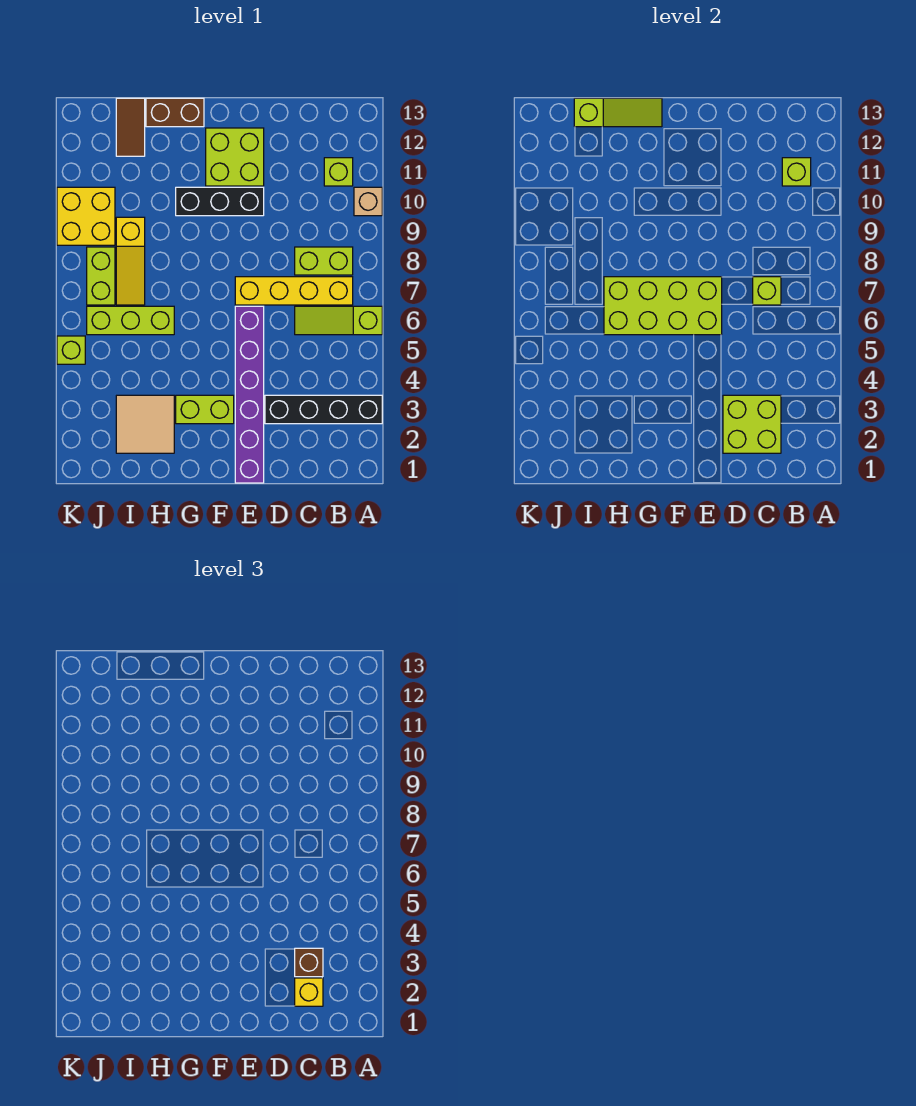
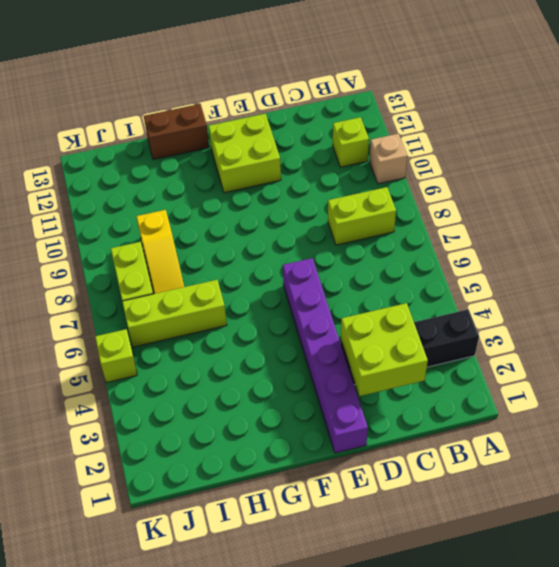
none -> lime 1x3 slope [295,306,382,335]
none -> yellow 1x4 brick [235,277,353,305]
none -> black 1x3 brick [176,187,264,216]

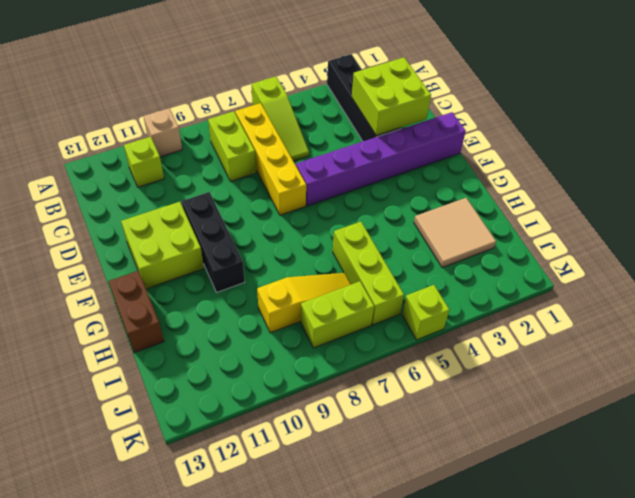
none -> lime 1x2 brick [176,395,234,424]
none -> brown 1x2 tile [116,98,145,156]
none -> yellow 2x2 brick [57,187,115,245]

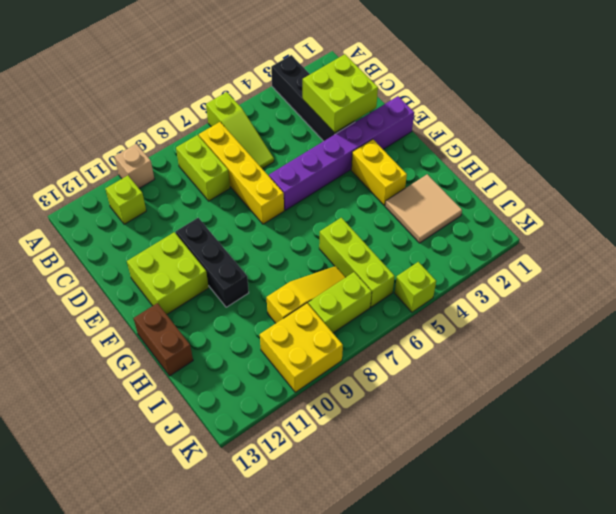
yellow 1x2 brick [351,139,407,206] -> lime 1x2 brick [176,395,234,424]
none -> brown 1x2 tile [116,98,145,156]
none -> lime 1x1 brick [782,158,811,186]
none -> lime 1x1 brick [753,277,781,305]

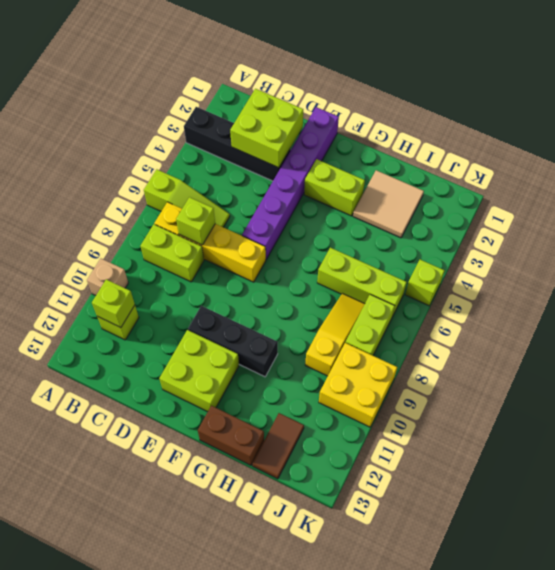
none -> lime 2x4 brick [604,277,722,335]
none -> lime 1x3 slope [574,98,662,127]
none -> yellow 1x1 brick [295,978,323,1006]

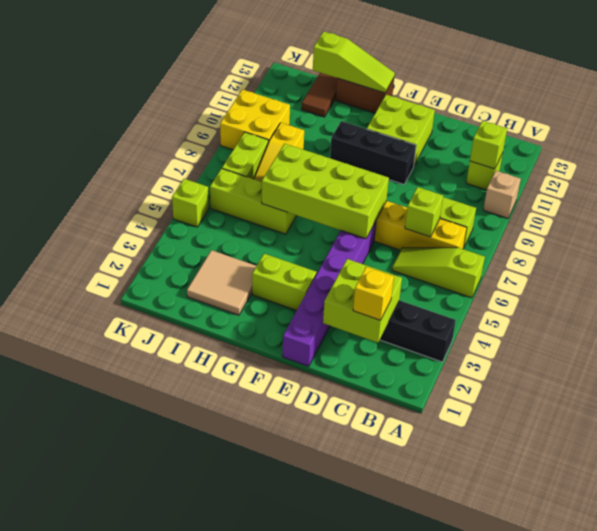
none -> brown 1x1 brick [295,948,323,977]

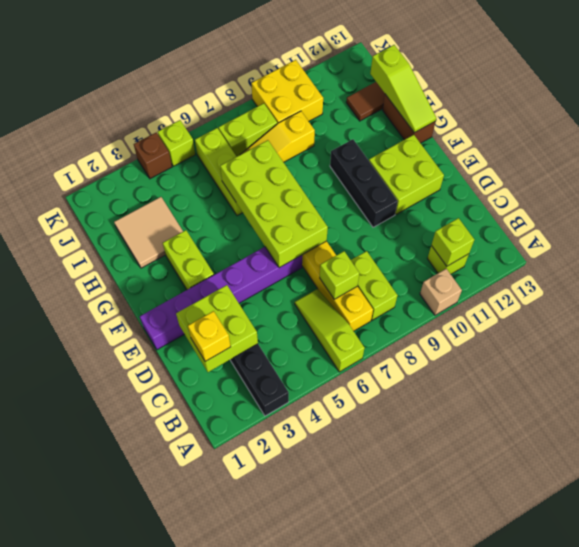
brown 1x1 brick [134,133,172,179] -> brown 1x1 brick moved to [295,948,323,977]

